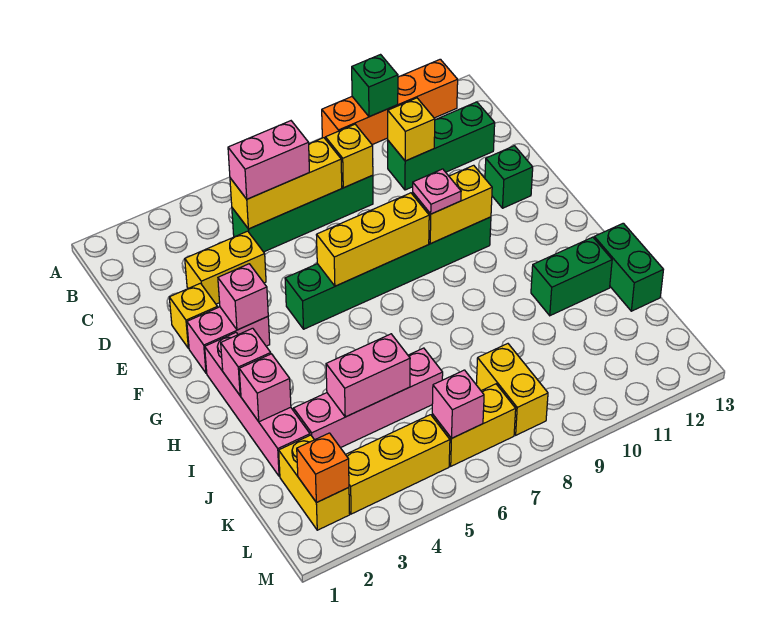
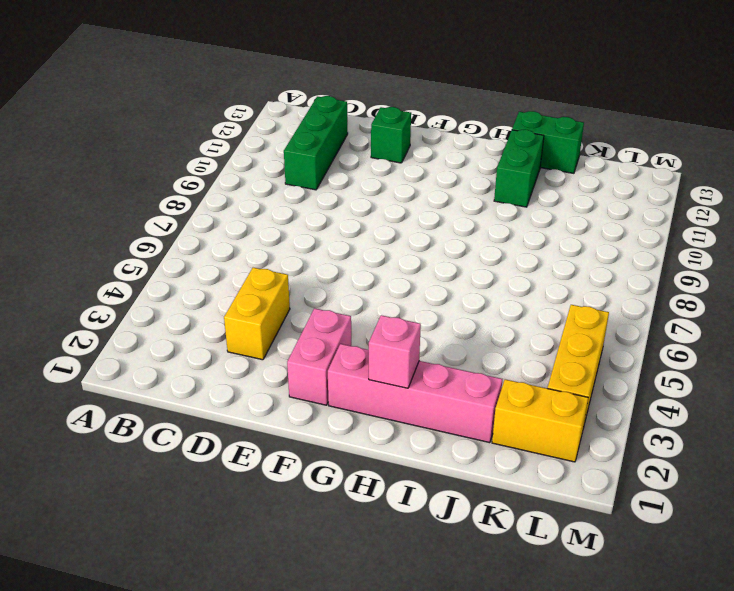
none -> orange 1x4 brick [322,59,458,145]
none -> green 1x4 brick [232,175,373,252]
none -> yellow 1x1 brick [169,283,218,348]
none -> green 1x6 brick [285,217,491,329]

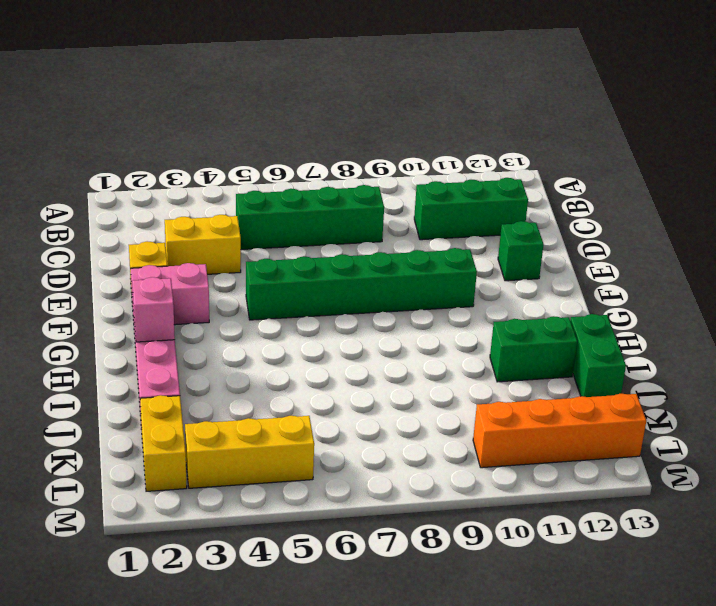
orange 1x4 brick [473,394,646,468] -> orange 1x4 brick moved to [322,59,458,145]
none -> pink 1x4 brick [293,348,443,448]
none -> yellow 1x2 brick [476,344,548,435]
none -> yellow 1x2 brick [432,384,516,466]
none -> green 1x1 brick [352,55,398,117]

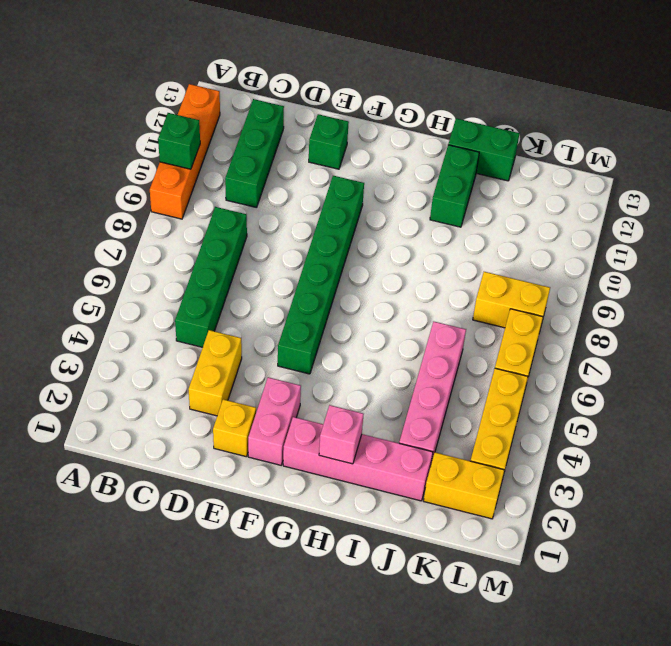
none -> yellow 1x3 brick [230,138,342,229]
none -> yellow 1x1 brick [325,124,373,188]
none -> yellow 1x1 brick [388,98,435,161]
none -> pink 1x1 brick [218,264,268,330]

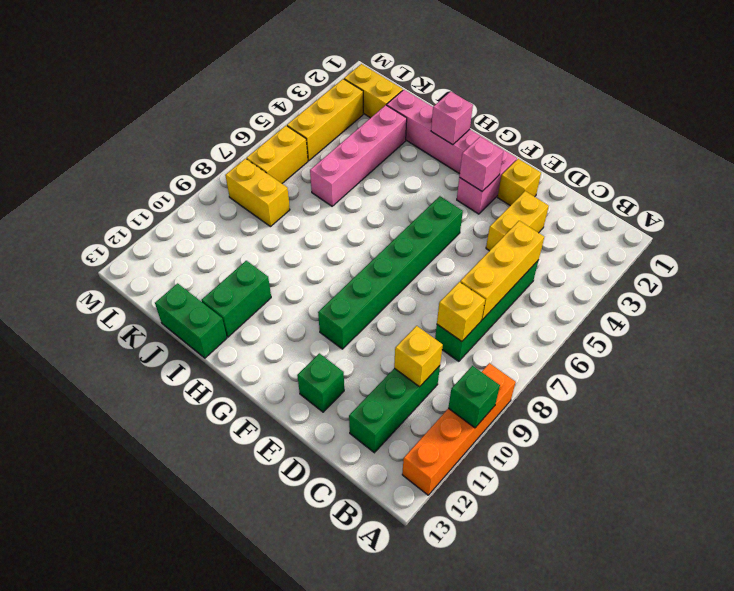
none -> yellow 1x3 brick [317,193,429,286]
none -> yellow 1x2 brick [413,165,492,244]
none -> pink 1x1 brick [239,354,291,422]
none -> pink 1x2 brick [326,334,410,417]

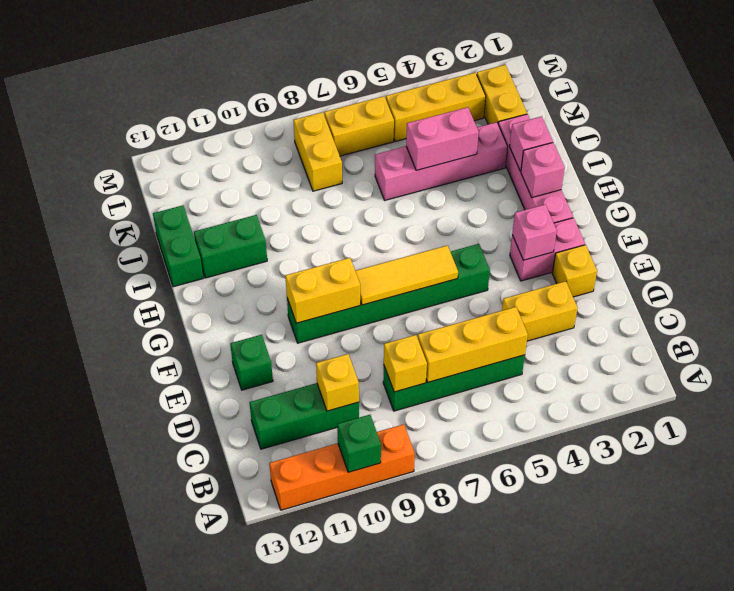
yellow 1x3 tile [355,245,458,305] -> yellow 1x3 brick [317,193,429,286]
none -> orange 1x1 brick [297,433,349,503]
none -> pink 1x1 brick [432,370,484,438]
none -> pink 1x2 brick [228,121,309,199]
none -> pink 1x1 plate [413,169,461,214]

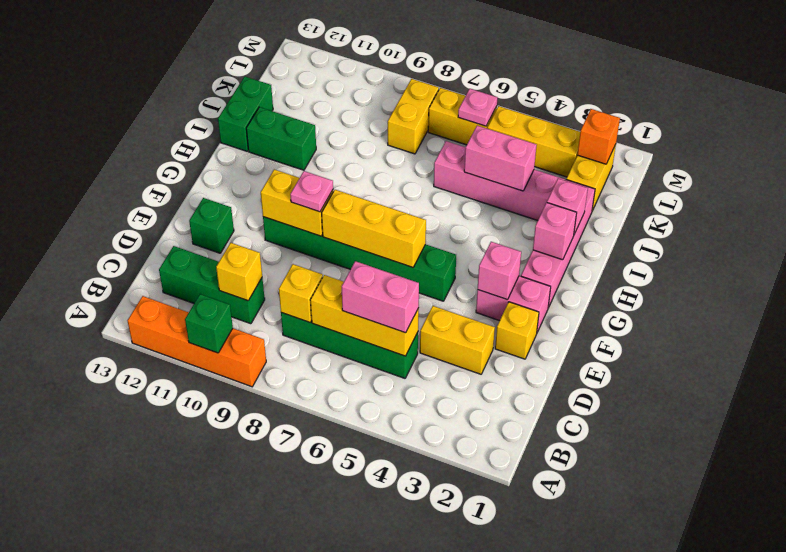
pink 1x1 plate [458,89,497,126] -> pink 1x1 brick [432,370,484,438]

